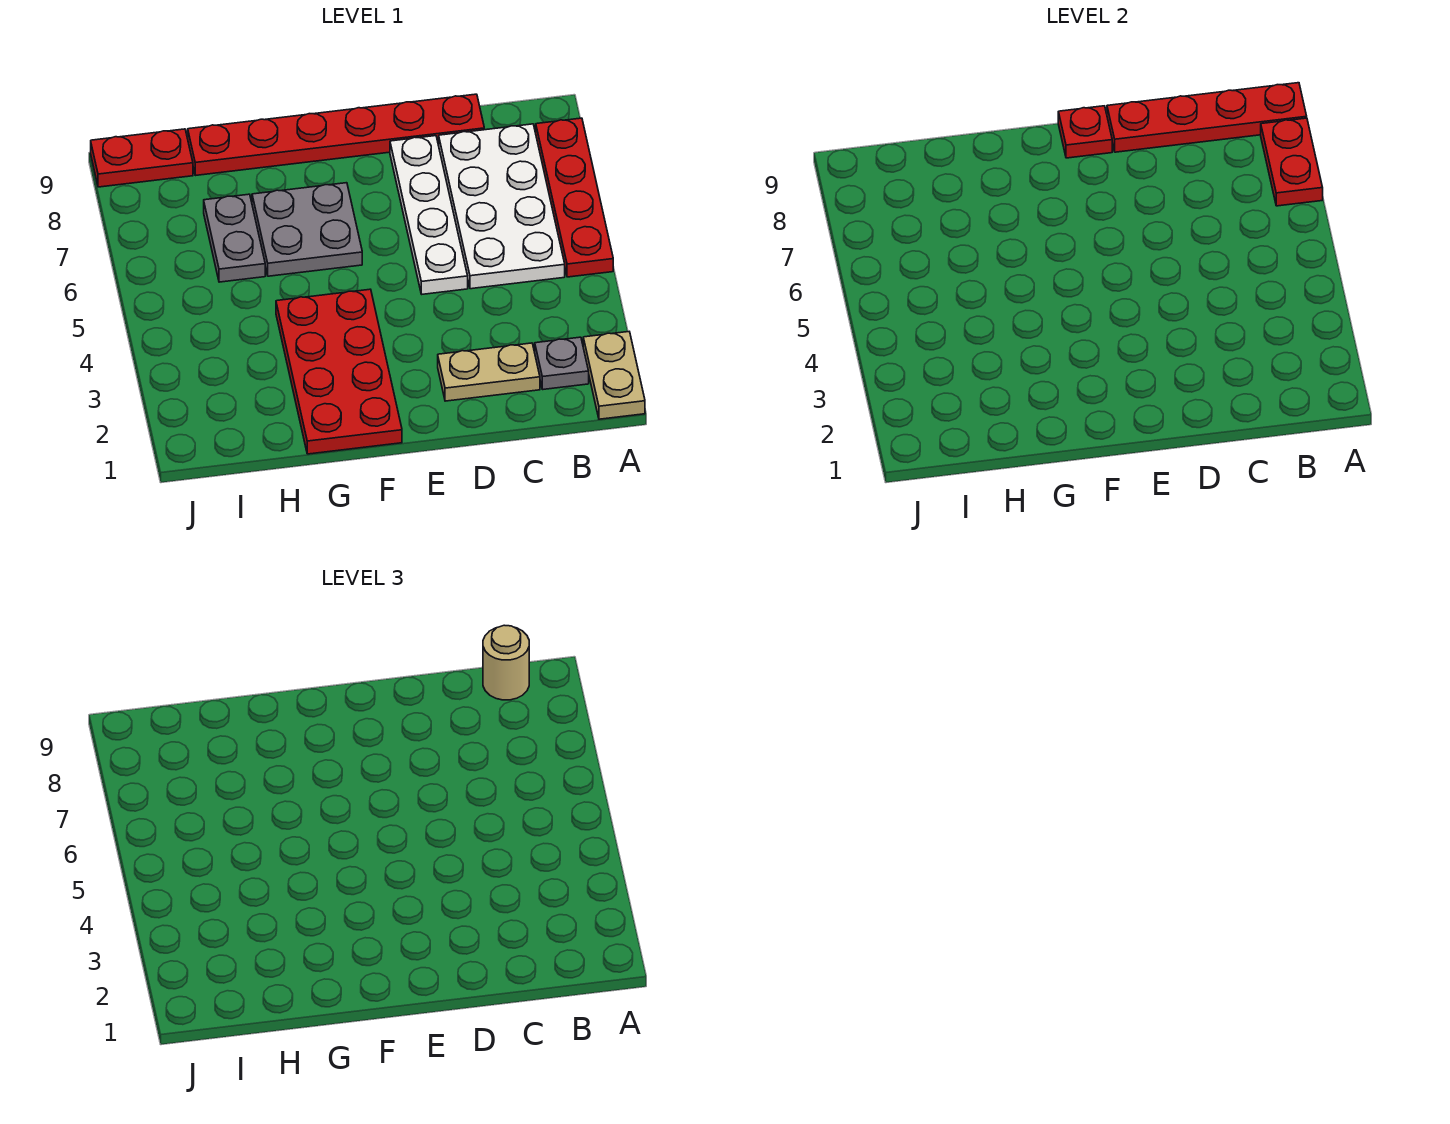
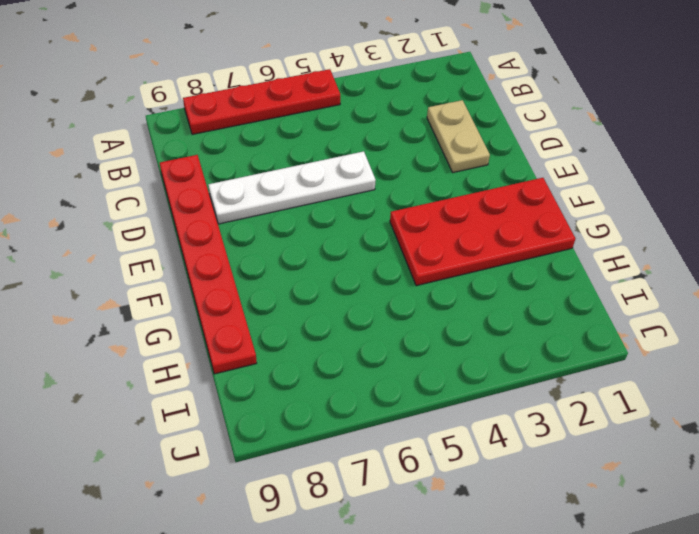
none -> tan 1x2 plate [583,332,645,419]
none -> grey 1x1 plate [535,337,589,389]
none -> white 2x4 plate [439,124,565,289]

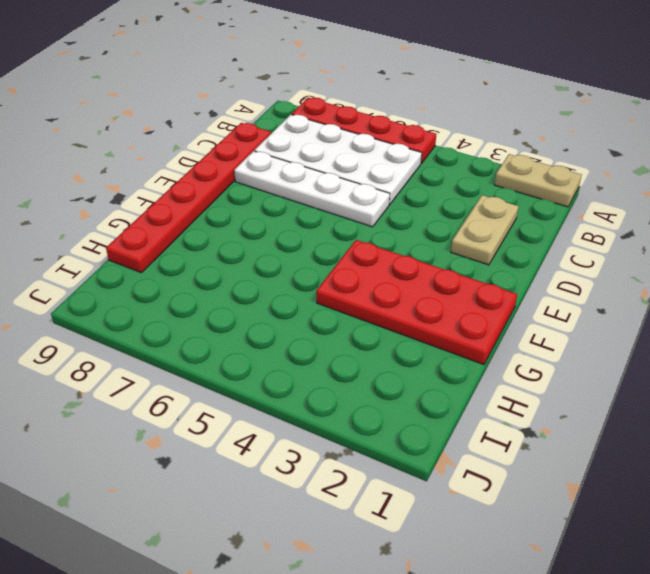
none -> grey 1x1 plate [535,337,589,389]
none -> grey 2x2 plate [252,183,362,276]
none -> grey 1x2 plate [204,194,265,282]

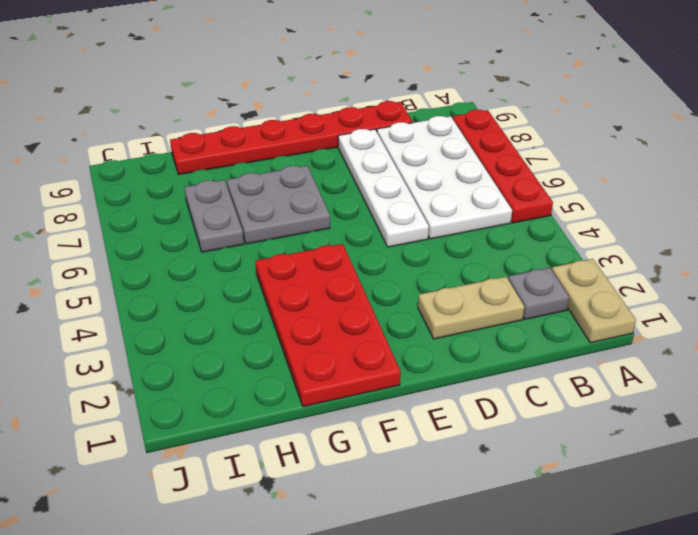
none -> red 1x2 plate [91,129,193,187]
none -> red 1x2 plate [1261,118,1323,206]
none -> red 1x4 plate [1107,83,1307,152]

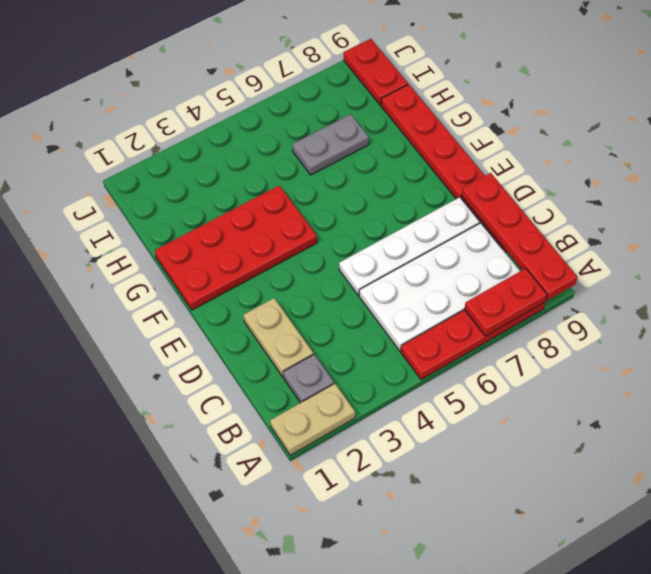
none -> grey 2x2 plate [252,183,362,276]
none -> red 1x1 plate [1058,106,1112,158]
none -> tan 1x1 round brick [483,625,529,700]

